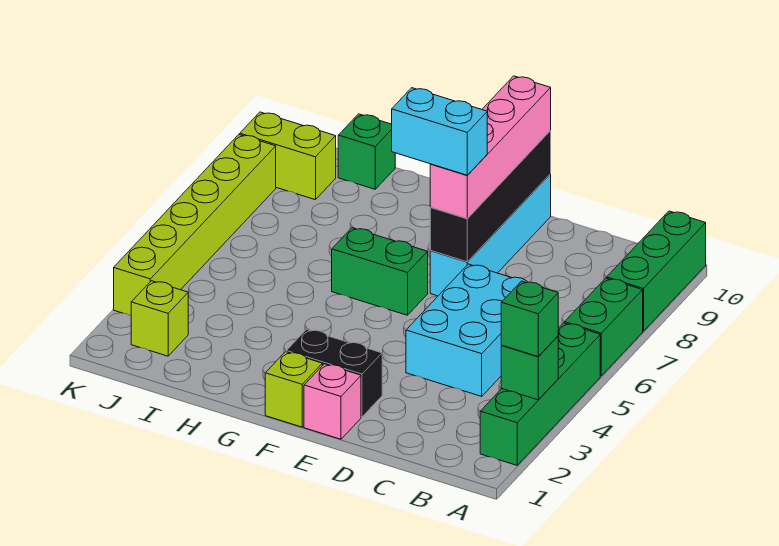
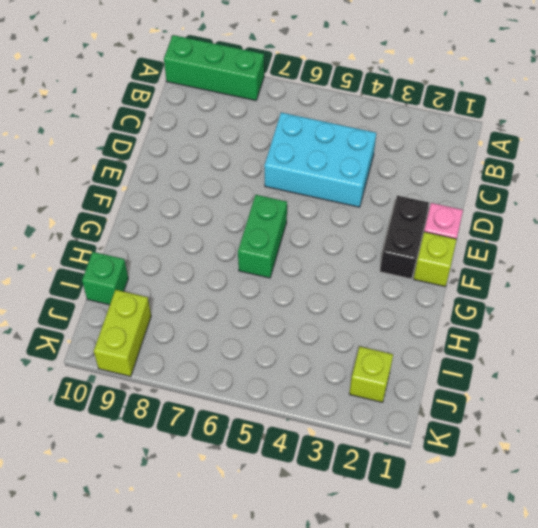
none -> green 1x4 brick [480,323,600,465]
none -> green 1x2 brick [565,278,643,376]
none -> cyan 1x4 brick [430,174,551,296]

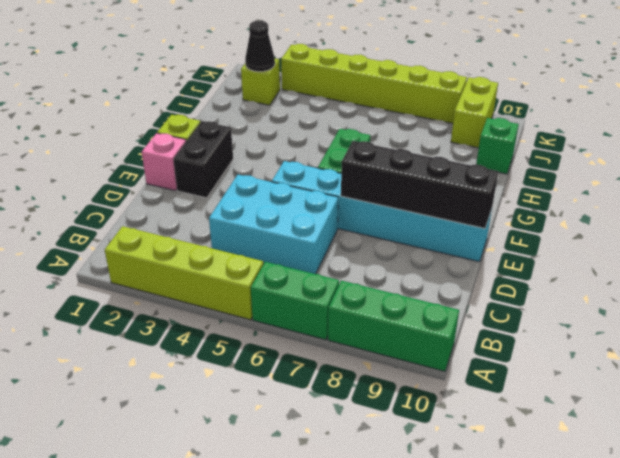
lime 1x4 brick [105,226,263,320] -> green 1x4 brick [480,323,600,465]
cyan 1x6 brick [272,161,492,262] -> cyan 1x4 brick [430,174,551,296]
black 1x1 cone [245,21,275,72] -> none
none -> green 1x1 brick [501,336,558,400]
none -> green 1x1 brick [501,281,558,357]
none -> pink 1x4 brick [430,76,551,219]

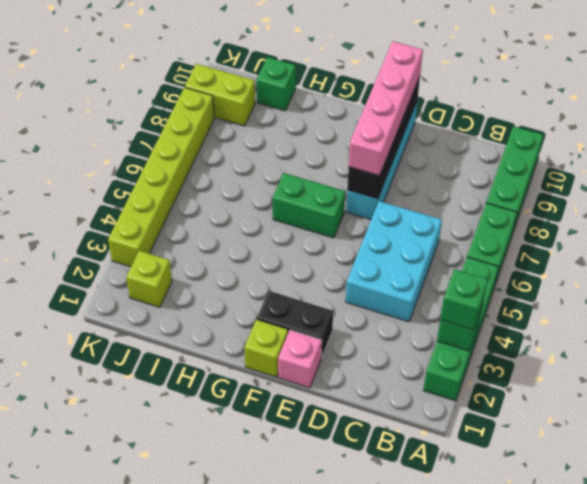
none -> cyan 1x2 brick [392,88,487,175]

